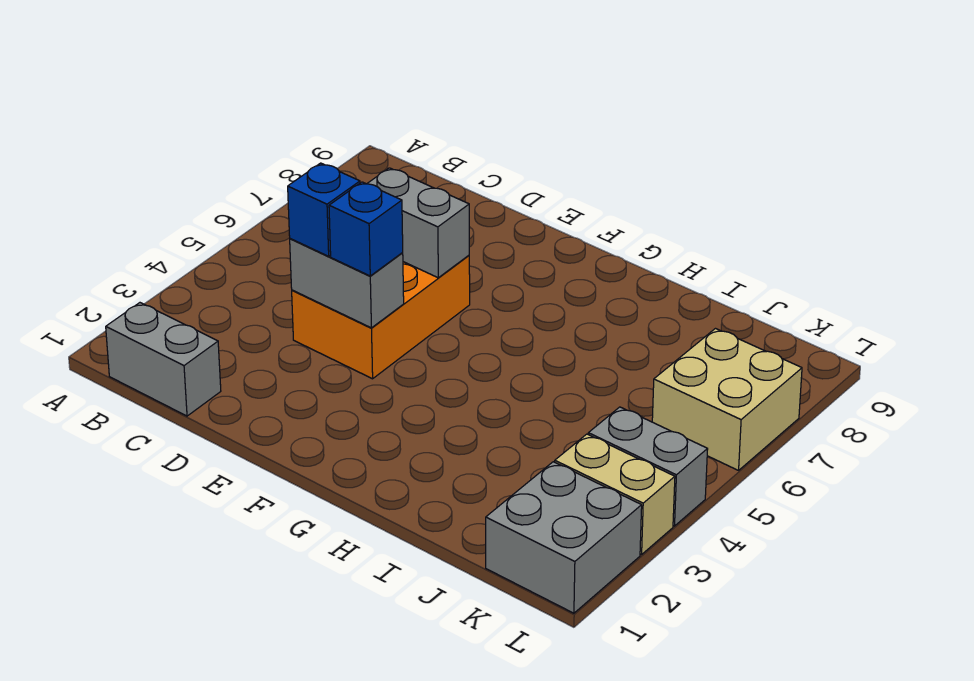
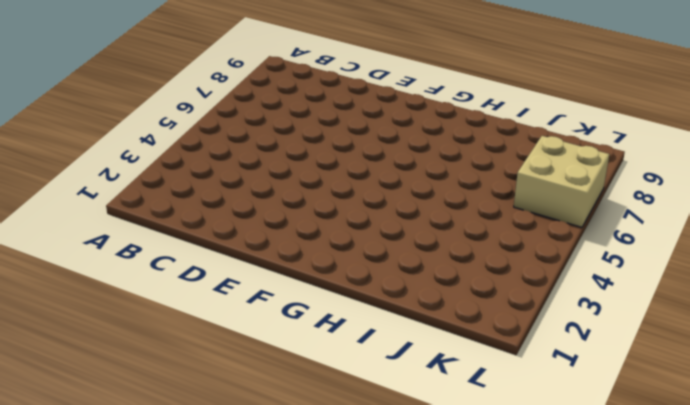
none -> grey 1x2 brick [106,303,221,416]
none -> orange 2x3 brick [292,255,470,379]

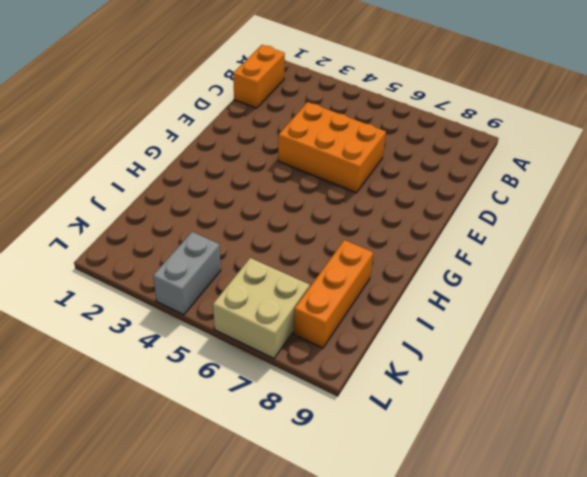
orange 1x2 brick [233,45,285,108] -> grey 1x2 brick [106,303,221,416]
orange 1x3 brick [294,240,373,348] -> none
none -> grey 2x2 brick [486,462,642,613]
none -> tan 1x2 brick [555,434,675,555]

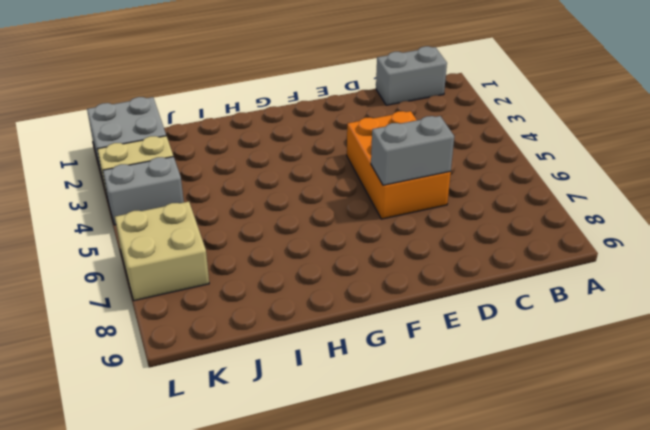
none -> grey 1x2 brick [290,239,404,328]
none -> blue 1x1 brick [288,163,360,256]

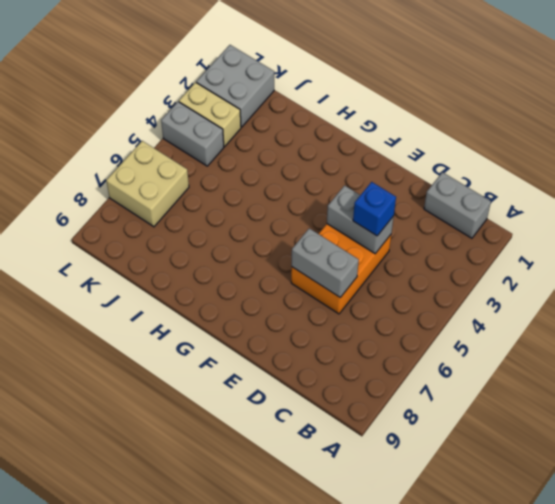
none -> blue 1x1 brick [329,182,403,276]

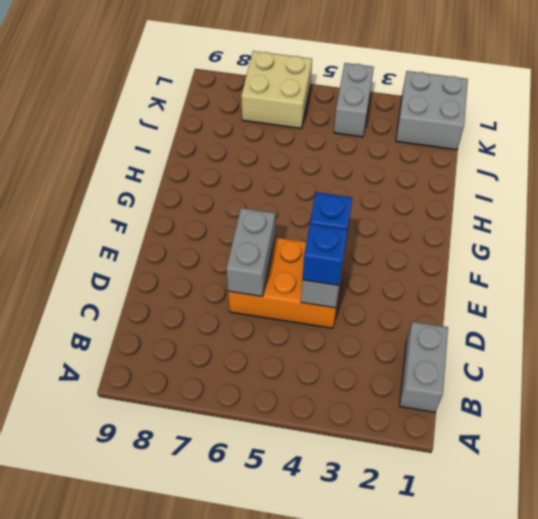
none -> tan 1x2 brick [555,434,675,555]

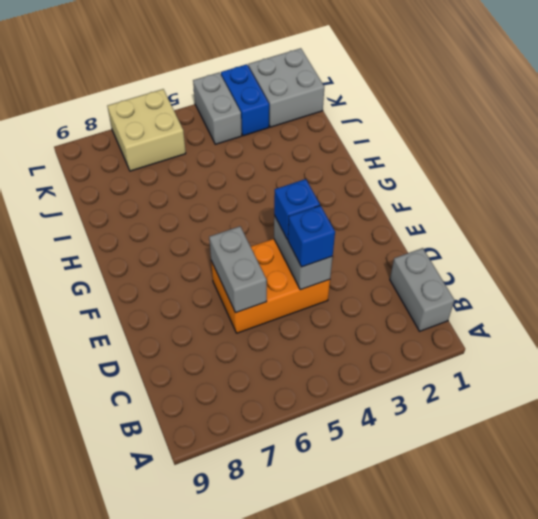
blue 1x2 brick [221,64,269,136] -> tan 1x2 brick [555,434,675,555]

